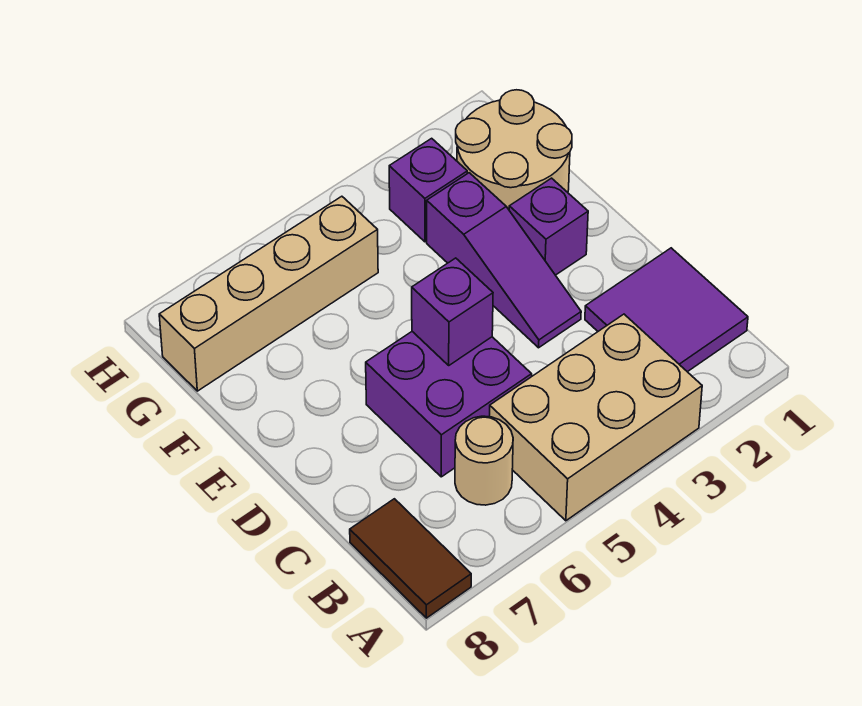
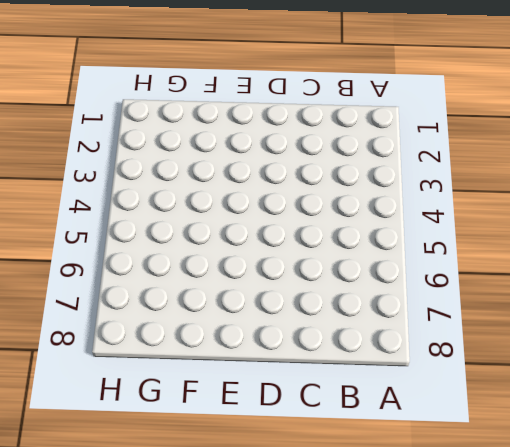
none -> tan 2x3 brick [490,314,702,521]
none -> brown 1x2 tile [350,499,471,618]

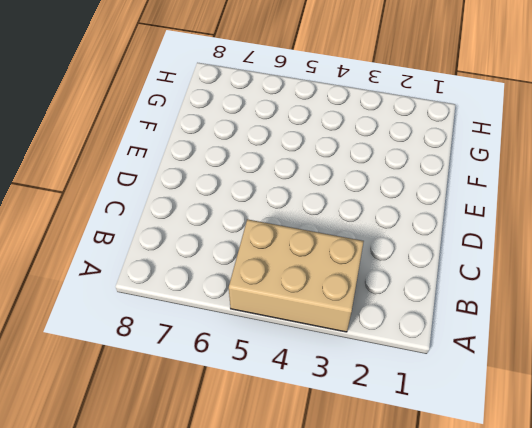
none -> brown 1x2 tile [350,499,471,618]
none -> purple 2x2 tile [585,248,748,372]

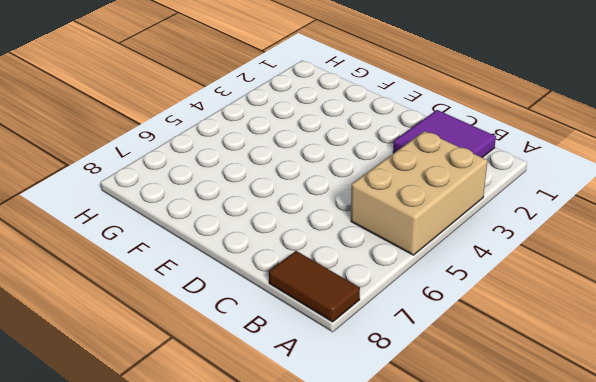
none -> tan 1x1 round brick [455,416,513,505]
none -> purple 2x2 brick [366,332,532,477]

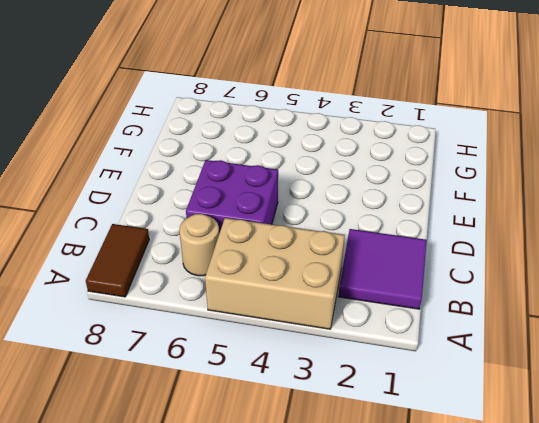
none -> purple 1x3 slope [427,173,581,348]
none -> purple 1x1 brick [509,178,588,275]

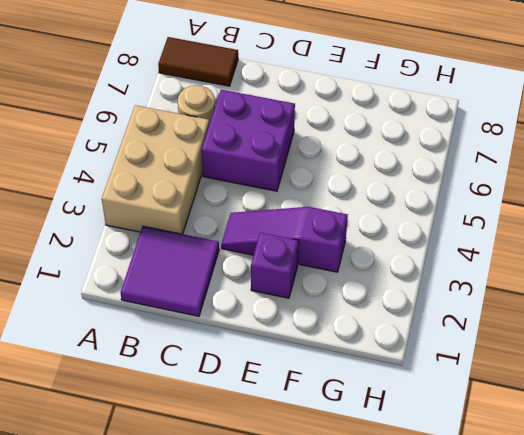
none -> tan 2x2 round brick [456,90,572,209]
none -> purple 1x1 brick [389,138,467,242]

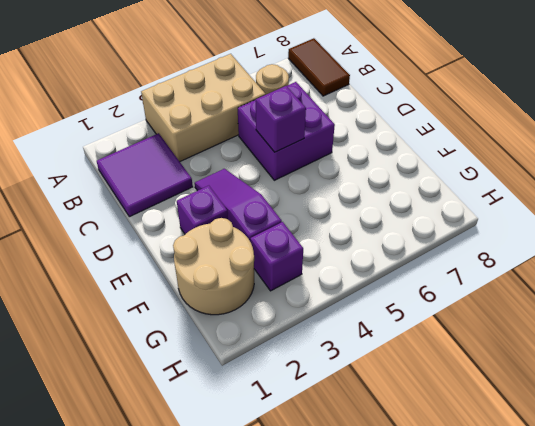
none -> tan 1x4 brick [159,196,378,391]

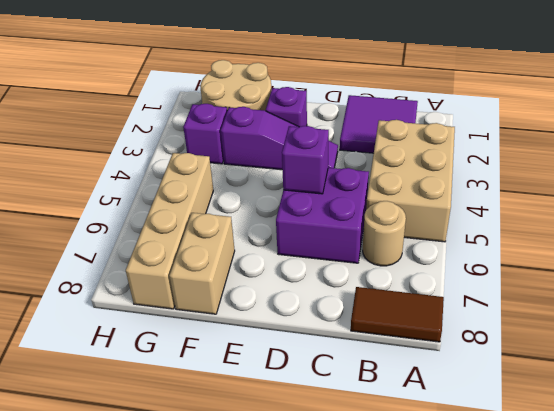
tan 1x2 brick [169,213,235,314] -> none

